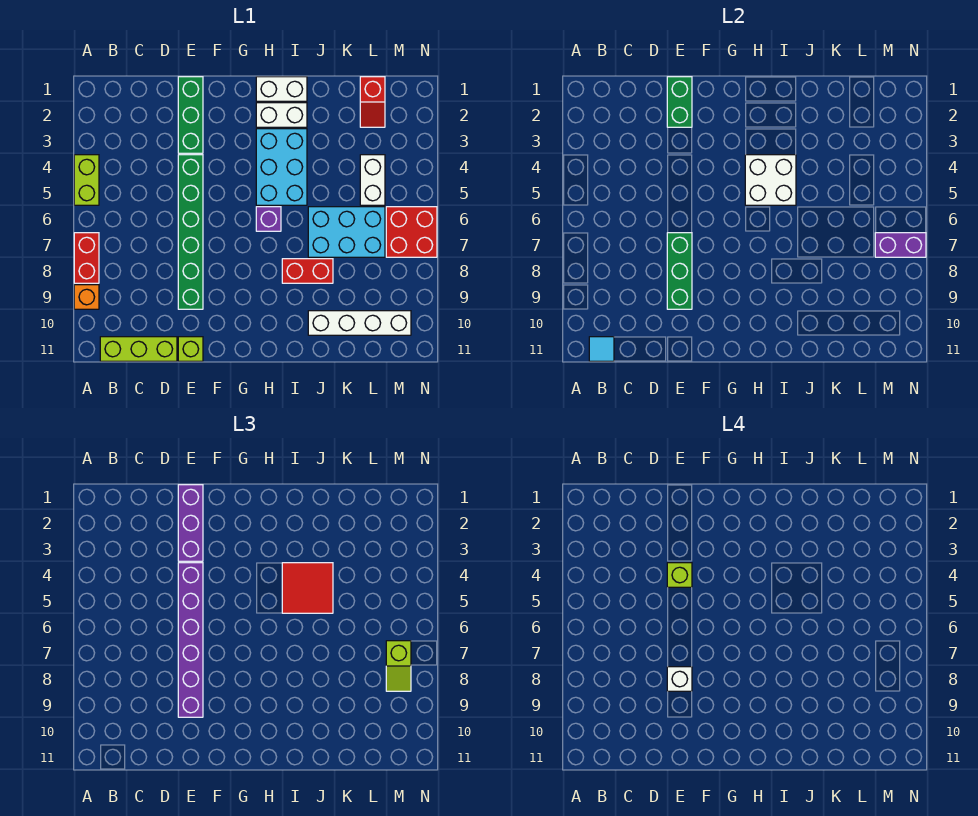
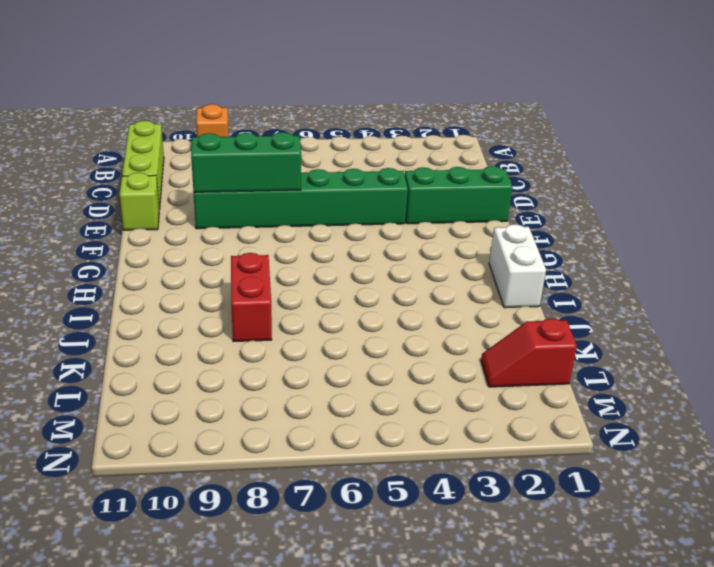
none -> lime 1x2 brick [74,155,99,205]
none -> red 1x2 brick [74,233,99,283]
none -> white 1x2 brick [256,103,307,127]

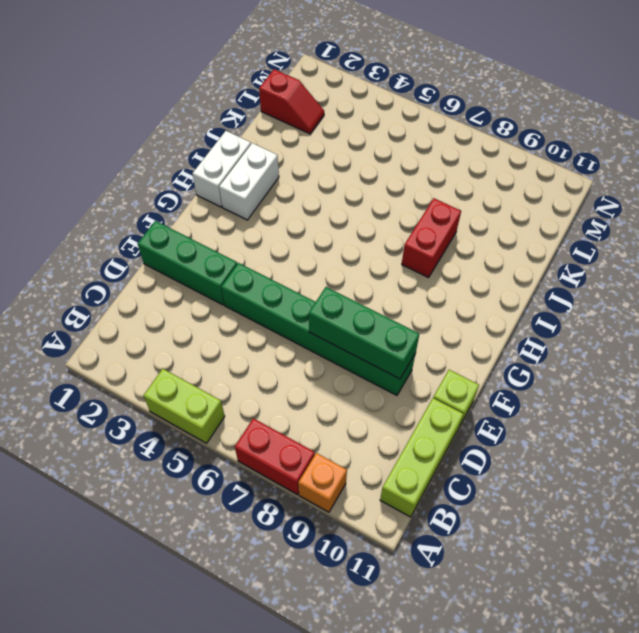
none -> cyan 2x3 brick [256,129,307,205]
none -> purple 1x1 brick [256,207,281,231]
none -> cyan 2x3 brick [308,207,385,257]

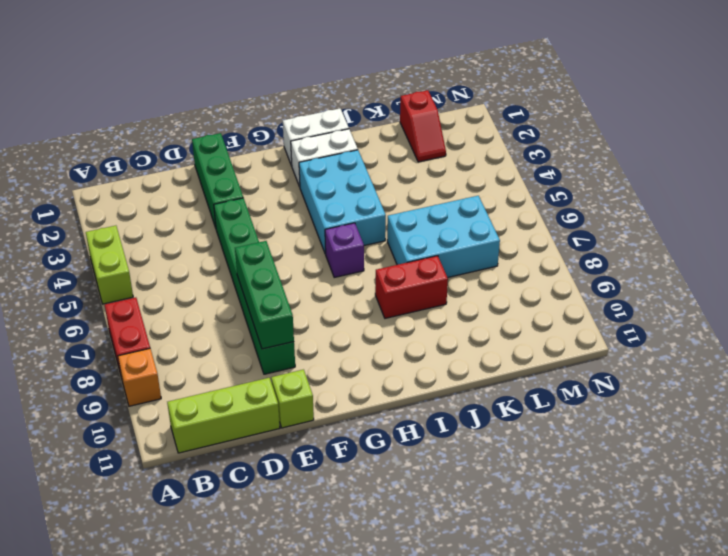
none -> white 1x4 brick [308,311,411,335]
none -> white 1x2 brick [360,155,385,205]
none -> red 2x2 brick [386,207,437,257]

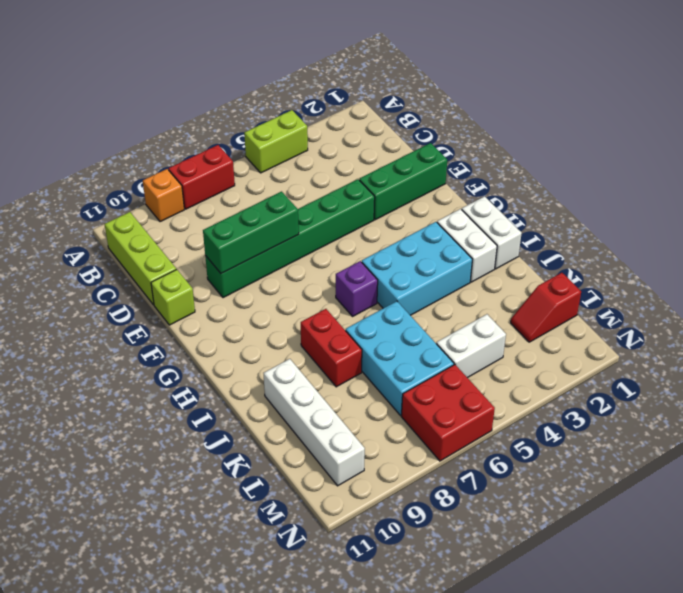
none -> cyan 1x1 tile [589,337,614,361]
none -> green 1x2 brick [667,77,692,127]
none -> white 2x2 brick [745,155,796,205]

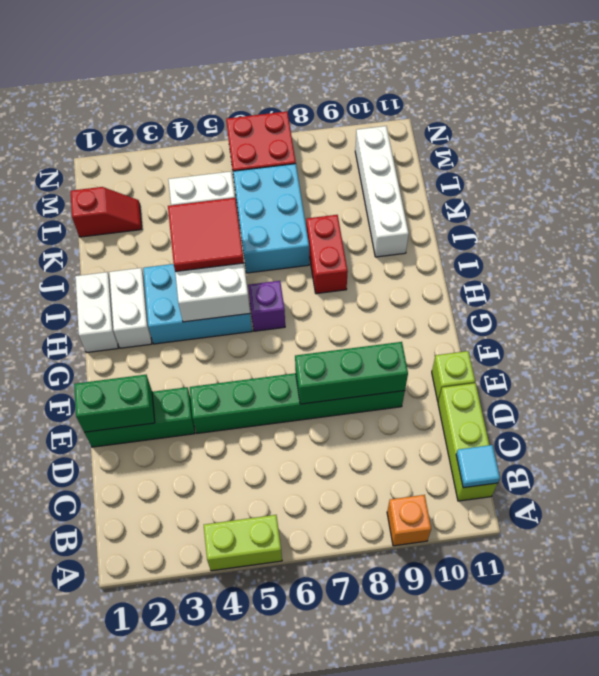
none -> red 1x2 brick [74,233,99,283]
none -> purple 1x2 brick [875,233,926,257]
none -> purple 1x3 brick [178,485,203,561]

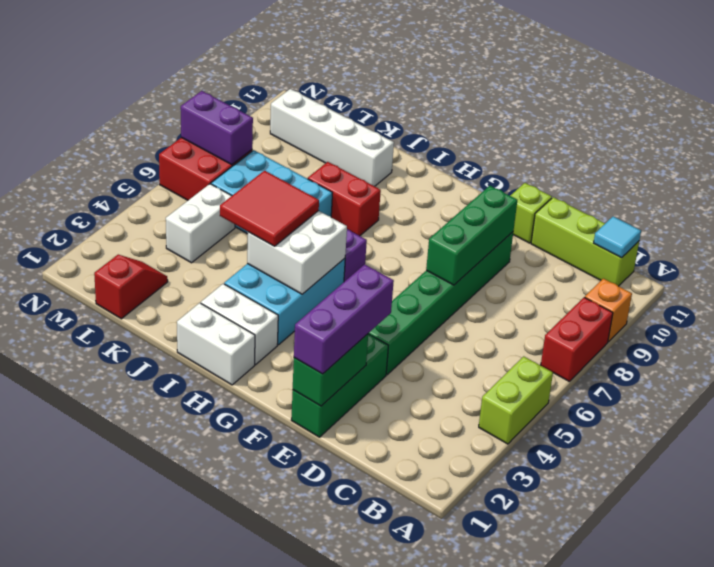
none -> purple 1x6 brick [178,563,203,717]
none -> lime 1x2 slope [386,641,411,691]
none -> lime 1x1 brick [667,563,692,587]

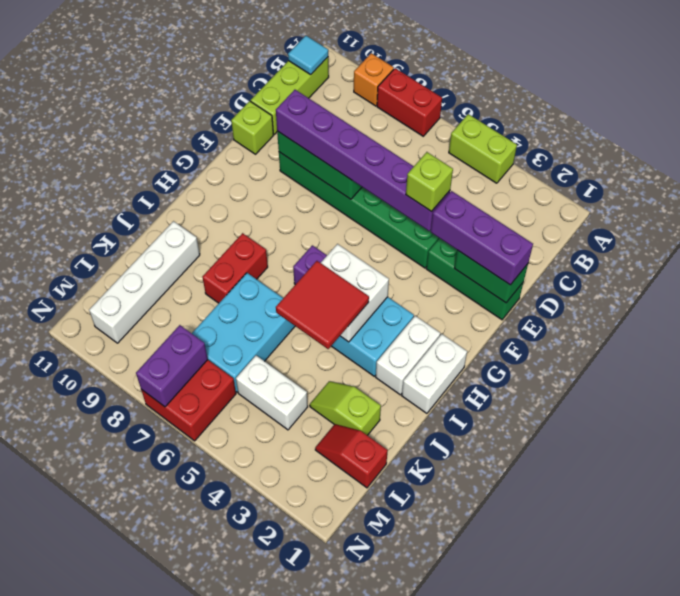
lime 1x2 slope [310,381,381,435] -> lime 1x2 slope moved to [386,641,411,691]
none -> white 1x1 brick [667,667,692,691]

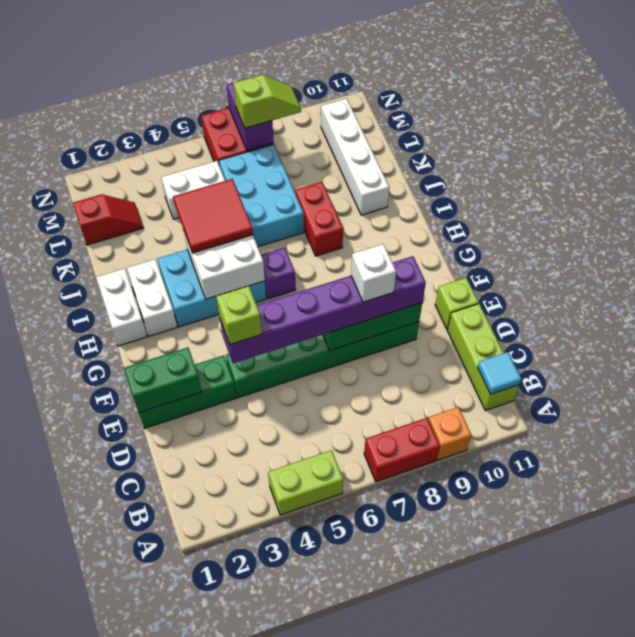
none -> purple 1x3 brick [178,485,203,561]

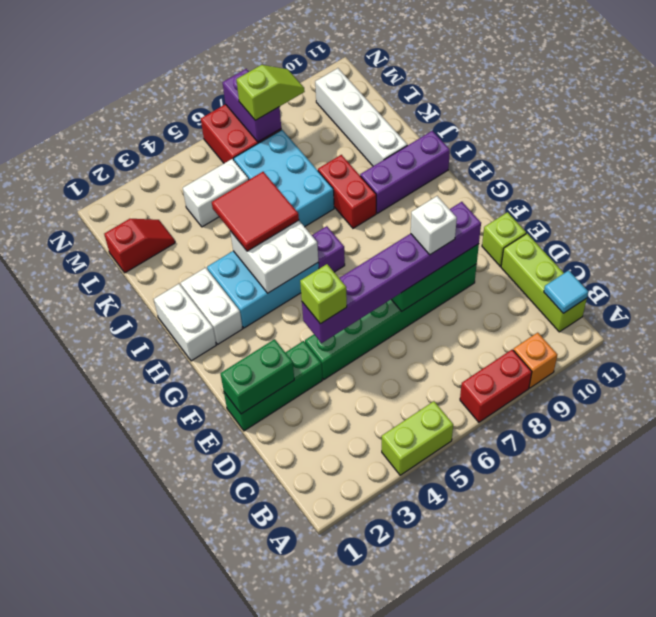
purple 1x3 brick [360,131,450,213] -> purple 1x3 brick moved to [178,485,203,561]

